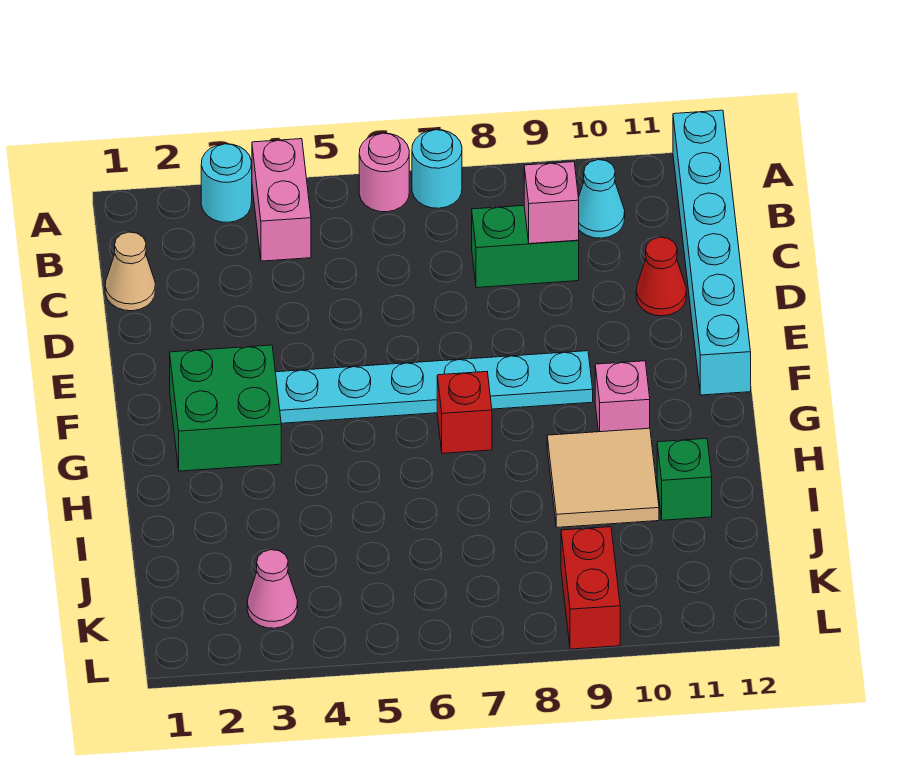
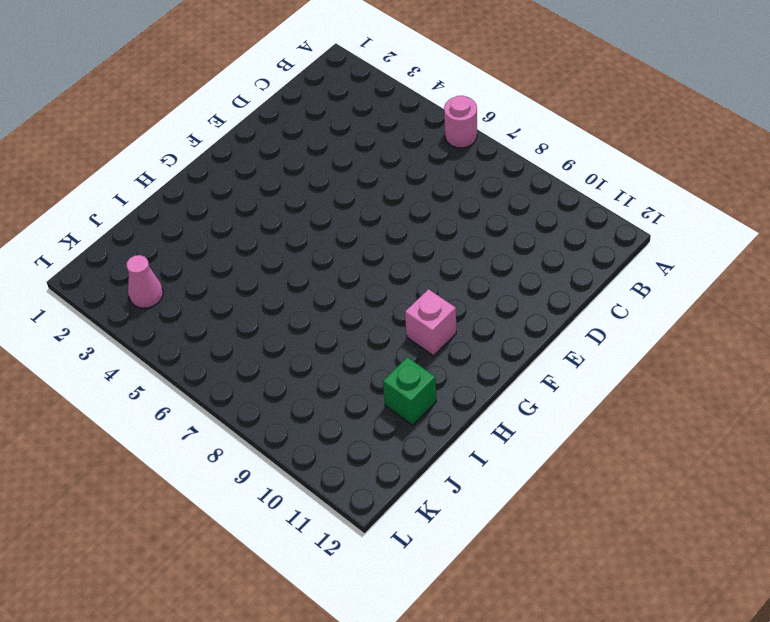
none -> cyan 1x1 round brick [201,144,252,222]
none -> pink 1x2 brick [252,139,311,261]
none -> cyan 1x1 round brick [412,130,462,208]

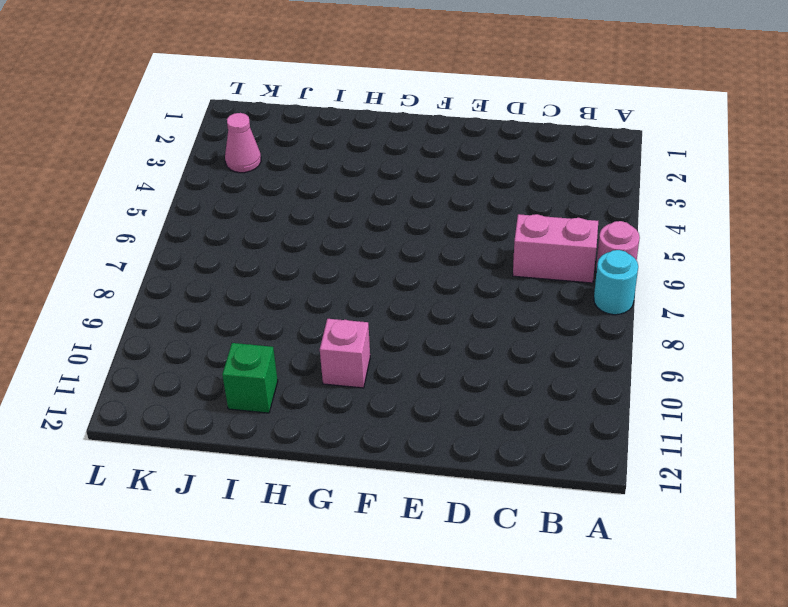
pink 1x2 brick [513,214,598,283] -> pink 1x2 brick moved to [252,139,311,261]
none -> cyan 1x1 round brick [201,144,252,222]
none -> cyan 1x6 brick [673,110,751,395]
none -> cyan 1x1 cone [578,160,625,238]

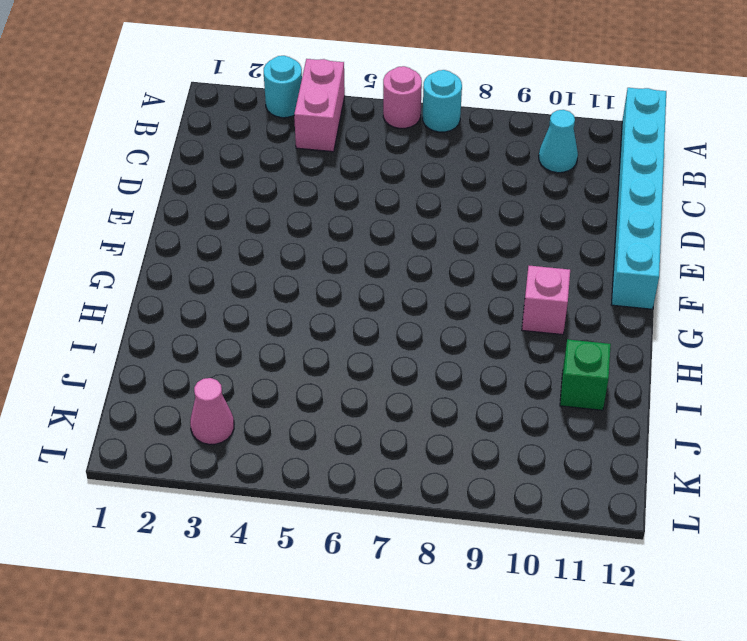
none -> tan 1x1 cone [105,232,155,311]
none -> green 1x2 brick [472,205,579,288]
none -> red 1x1 cone [636,237,686,316]

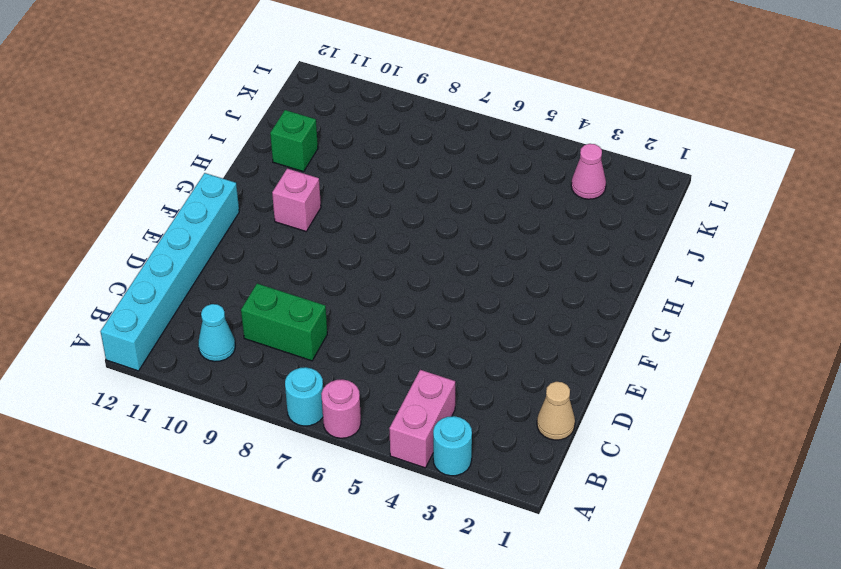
none -> red 1x1 cone [636,237,686,316]
none -> green 2x2 brick [170,345,281,471]
none -> cyan 1x6 plate [275,351,593,423]

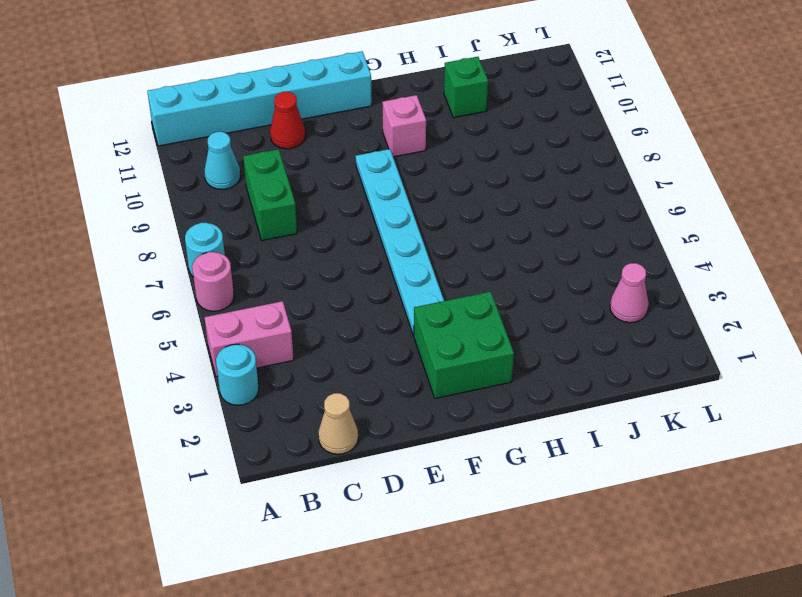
none -> red 1x1 brick [437,372,492,453]
none -> tan 2x2 tile [547,428,659,527]
none -> red 1x2 brick [561,527,620,649]

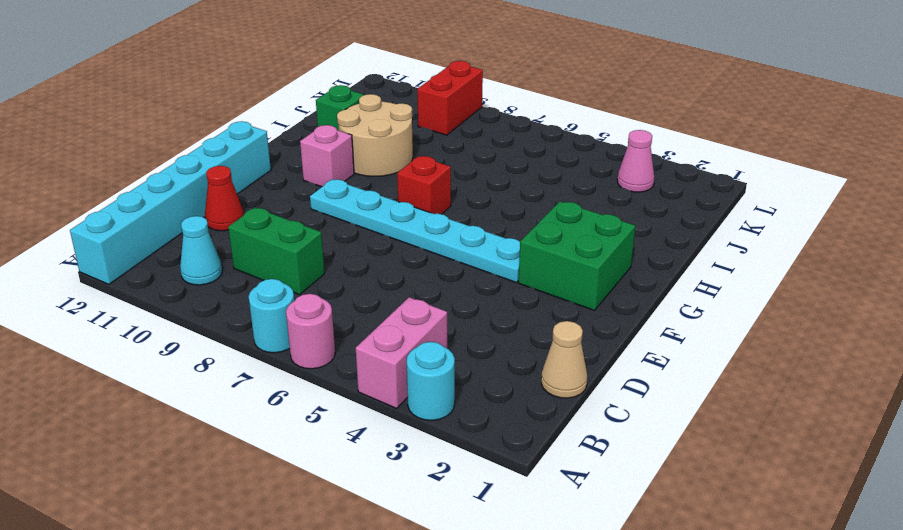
tan 2x2 round brick [337,94,413,176] -> tan 2x2 tile [547,428,659,527]
none -> pink 1x1 brick [524,162,579,244]

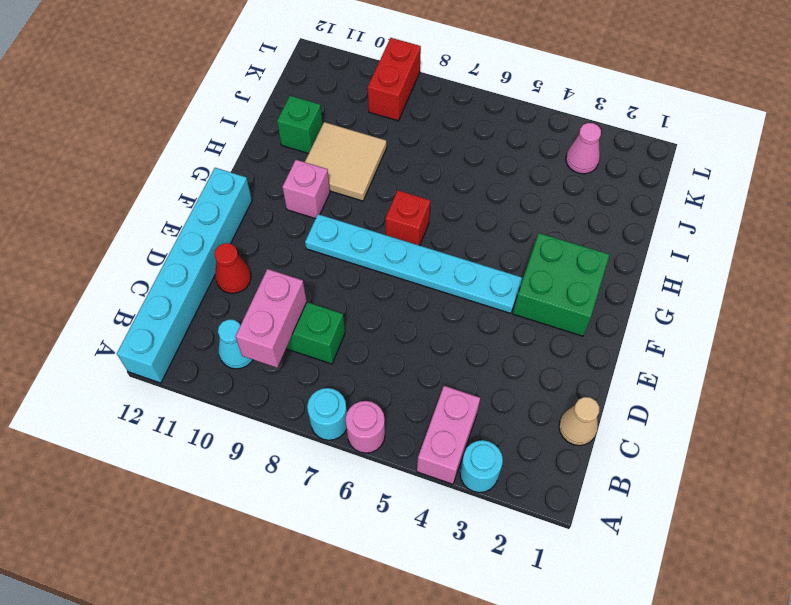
pink 1x2 brick [235,269,307,368] -> pink 1x1 brick [524,162,579,244]

